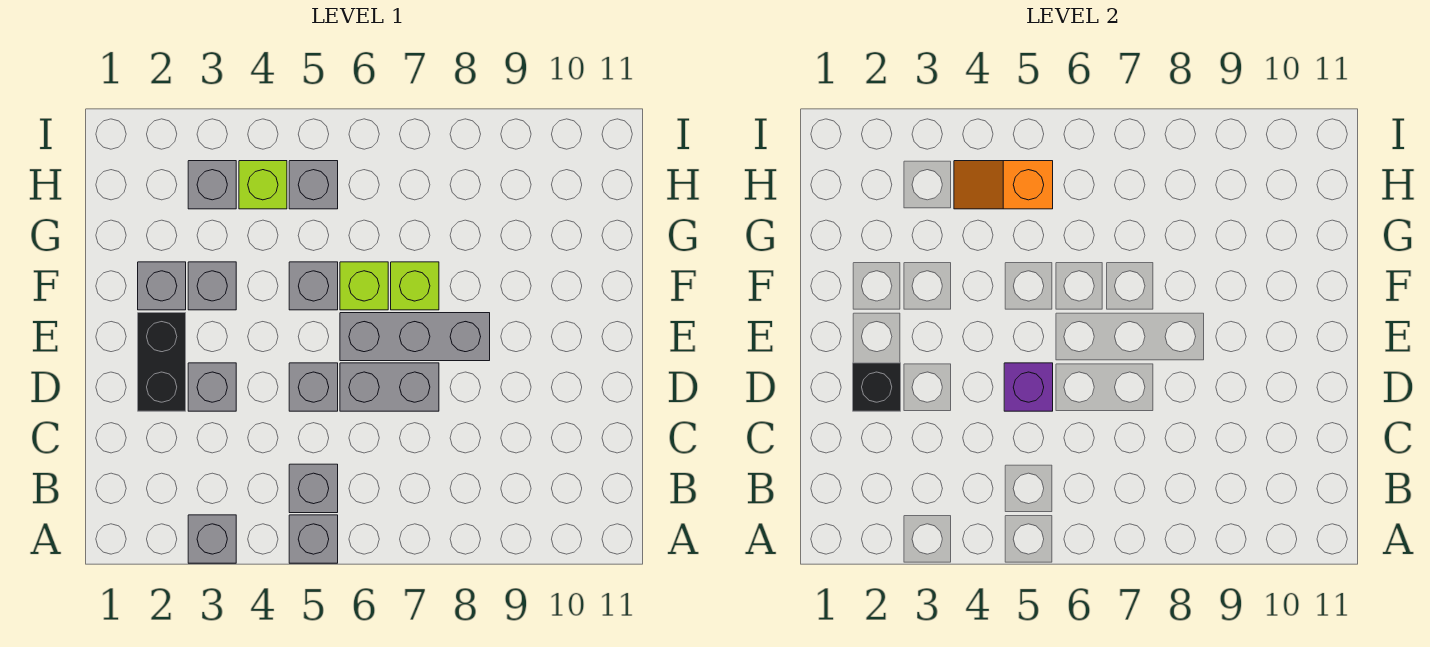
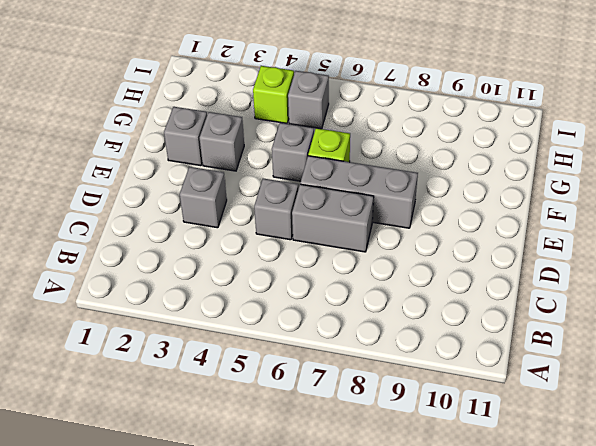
none -> grey 1x1 brick [188,515,236,563]
none -> grey 1x1 brick [289,515,338,563]
none -> grey 1x1 brick [289,464,338,513]

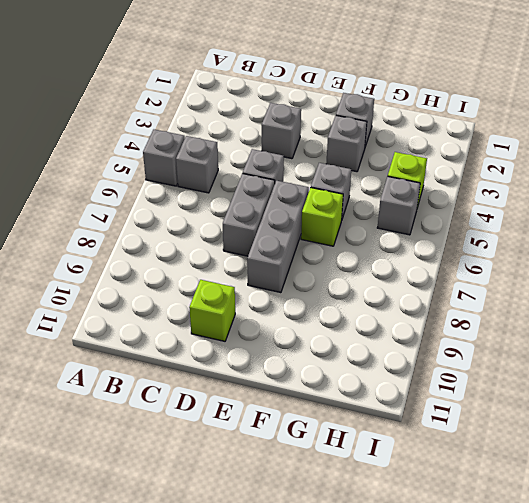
lime 1x1 brick [189,280,235,341] -> lime 1x1 brick moved to [391,262,439,310]
none -> grey 1x1 brick [188,515,236,563]
none -> black 1x2 brick [138,313,186,411]
none -> grey 1x1 brick [188,161,236,209]

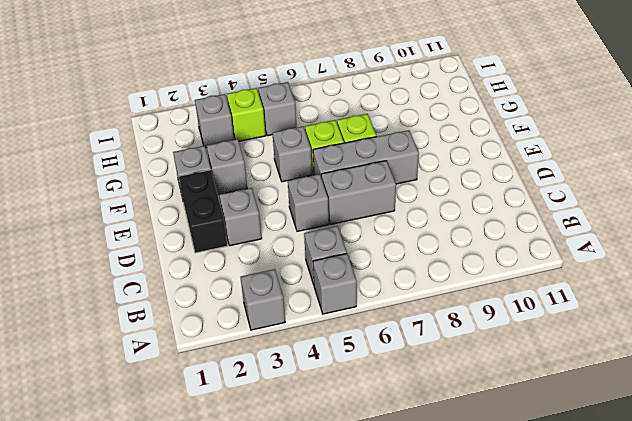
none -> black 1x1 brick [853,363,901,411]
none -> purple 1x1 brick [1004,363,1053,411]
none -> orange 1x2 slope [954,161,1053,209]

